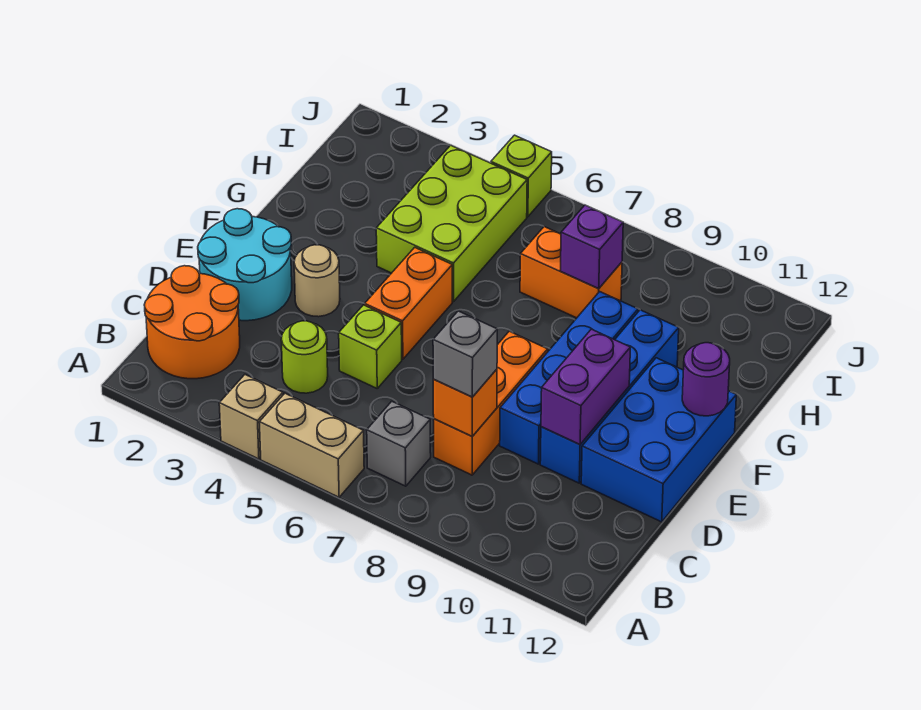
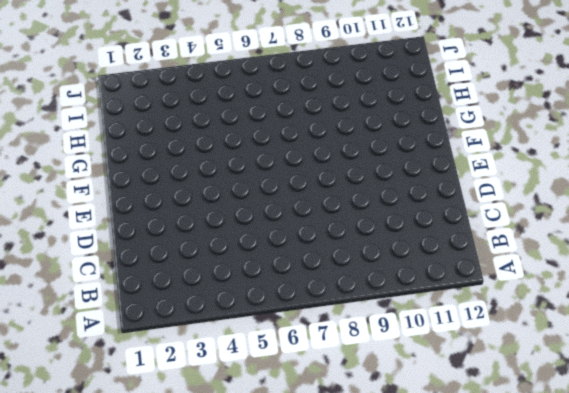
none -> tan 1x1 brick [219,375,283,459]
none -> tan 1x2 brick [259,393,364,497]
none -> orange 2x2 round brick [144,266,240,379]

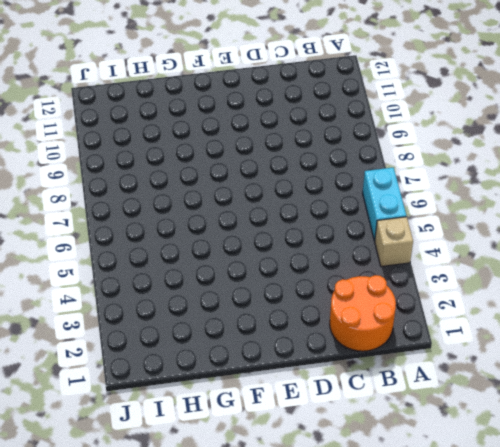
cyan 1x2 brick [363,168,406,241] -> tan 1x2 brick [259,393,364,497]
none -> grey 1x1 brick [367,401,431,486]
none -> lime 1x1 round brick [281,321,328,393]
none -> orange 1x3 brick [434,331,548,475]

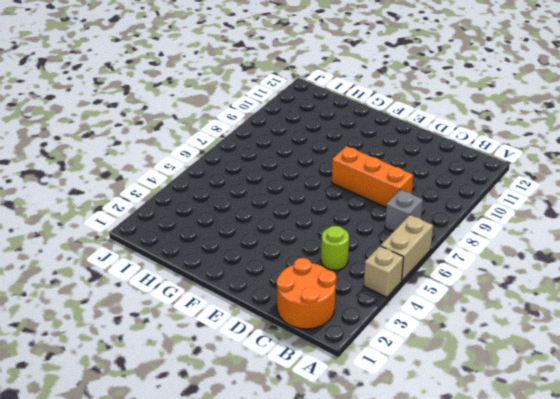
none -> cyan 2x2 round brick [198,209,292,321]
none -> lime 1x1 brick [339,305,402,388]
none -> blue 1x4 brick [500,292,638,464]

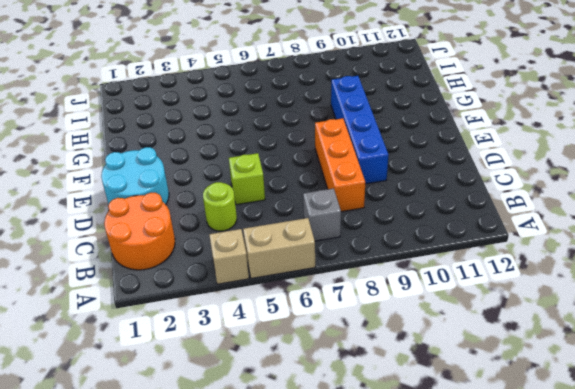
none -> blue 1x4 brick [540,310,679,483]
none -> blue 2x3 brick [581,358,736,522]
none -> tan 1x1 round brick [294,245,340,317]

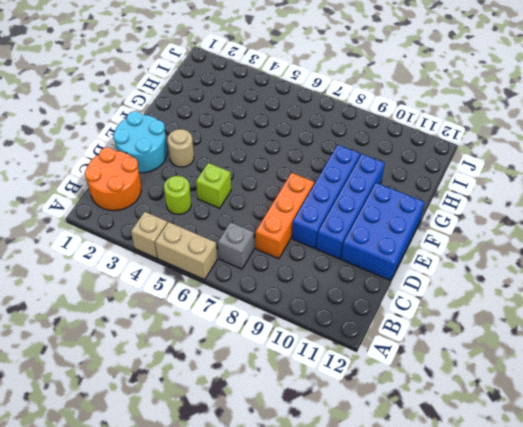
none -> orange 1x2 brick [365,247,452,359]
none -> lime 2x3 brick [376,145,527,302]
none -> orange 1x2 brick [520,227,622,318]

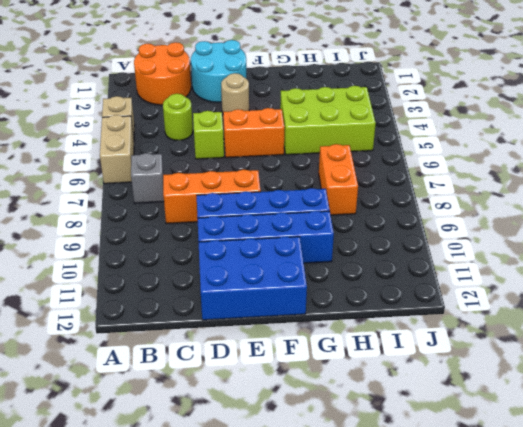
none -> lime 1x1 brick [491,135,552,217]
none -> orange 1x1 brick [433,369,497,436]
none -> purple 1x2 brick [541,329,630,445]

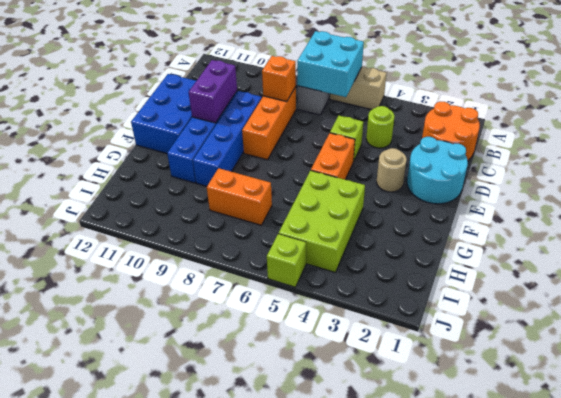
cyan 2x2 brick [297,31,364,97] -> none
none -> tan 1x1 brick [219,375,283,459]
none -> purple 1x1 round brick [682,343,730,416]
none -> purple 1x1 brick [560,205,623,288]

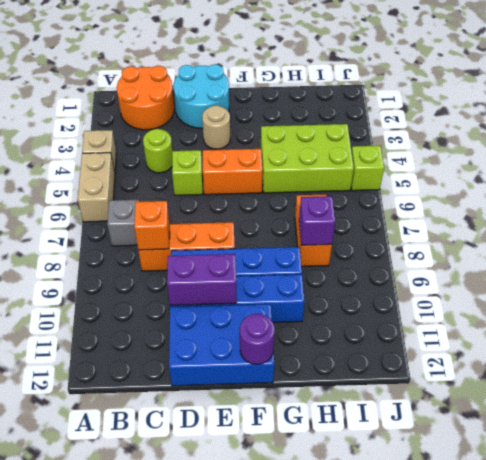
none -> grey 1x1 brick [433,311,497,397]

